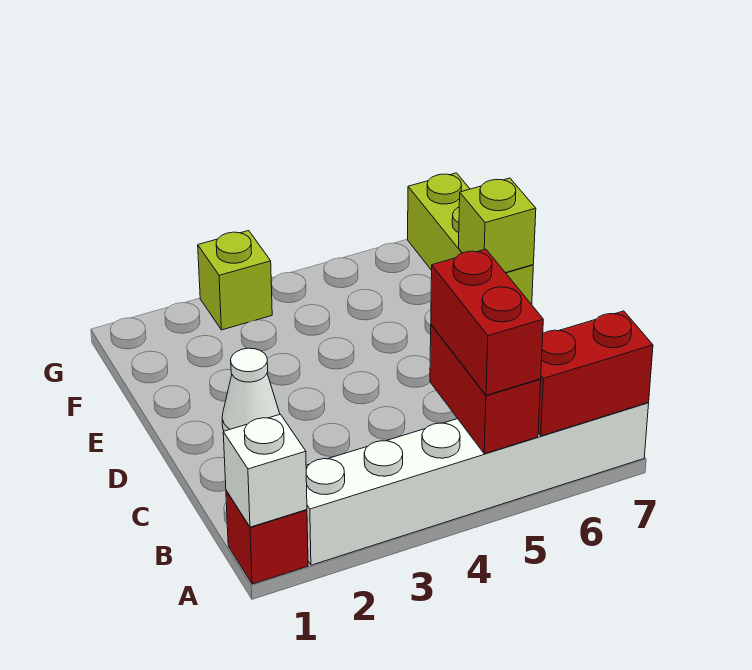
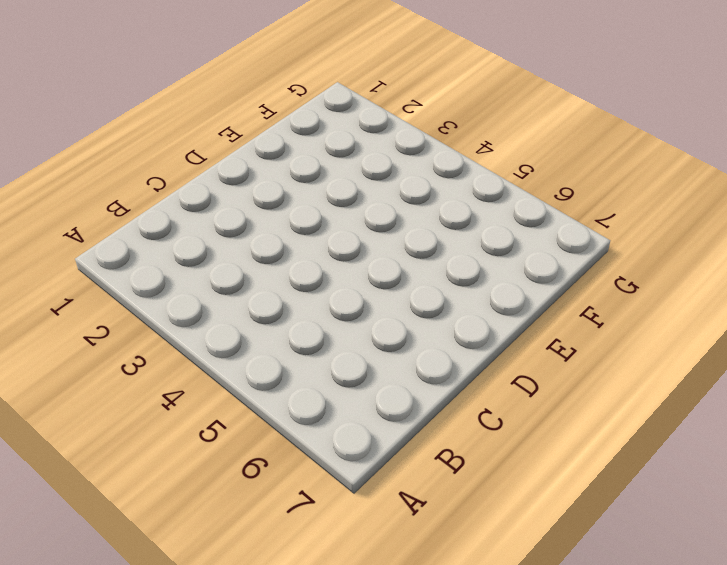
none -> red 1x1 brick [226,491,308,584]
none -> white 1x6 brick [306,403,649,565]

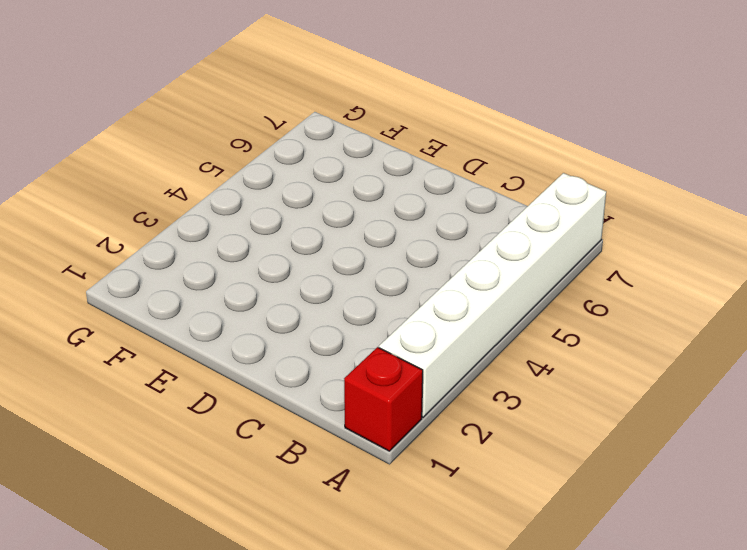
none -> white 1x1 cone [222,348,280,431]
none -> lime 1x3 brick [408,173,533,305]

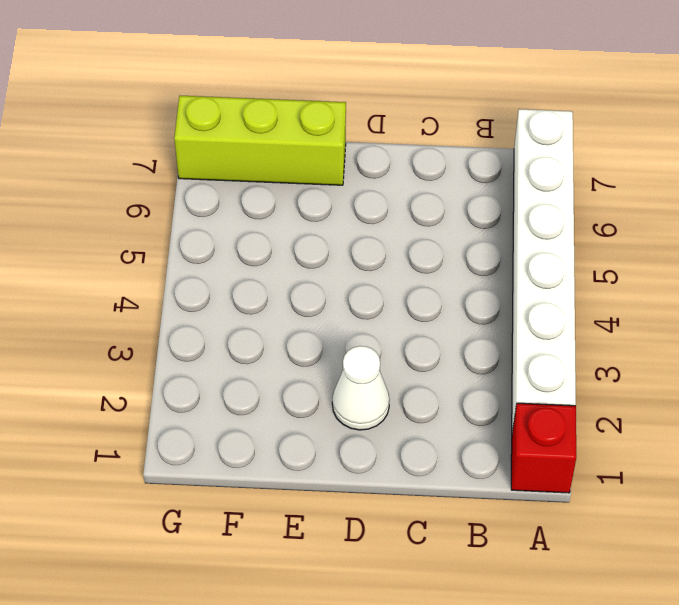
none -> lime 1x1 brick [198,231,272,330]
none -> white 1x1 brick [223,414,307,527]

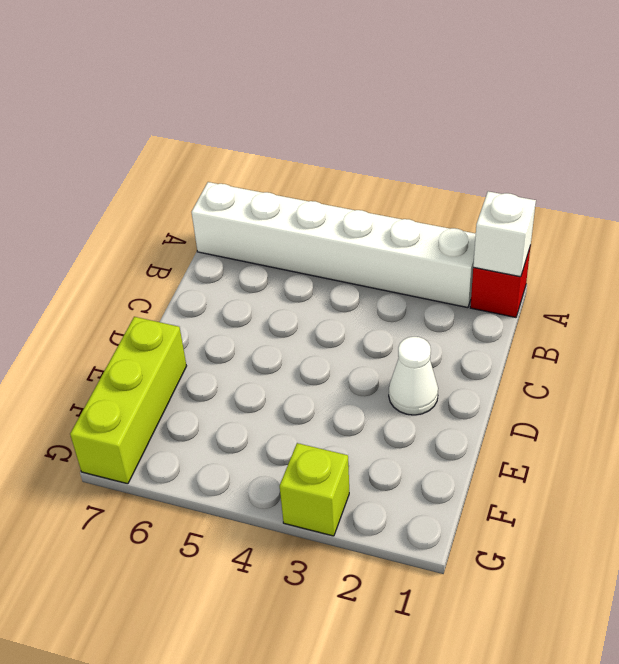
none -> red 1x2 brick [430,325,541,454]
none -> red 1x2 brick [538,311,653,436]

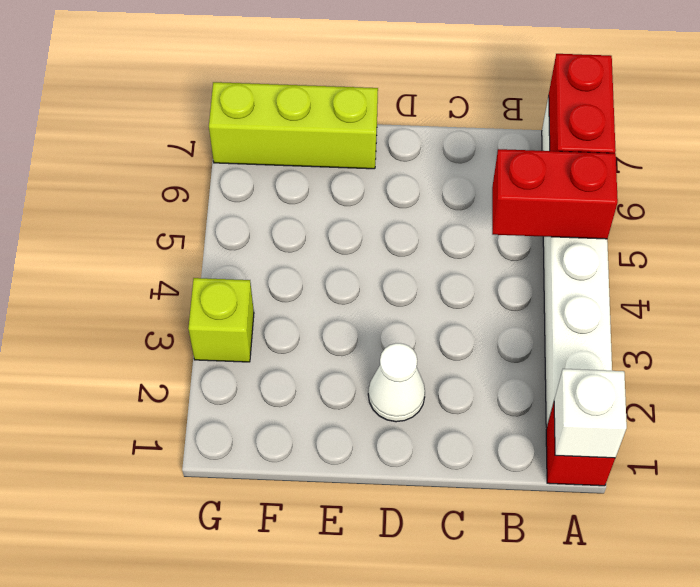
none -> lime 1x1 brick [458,178,536,273]
none -> red 1x2 brick [431,249,543,395]

